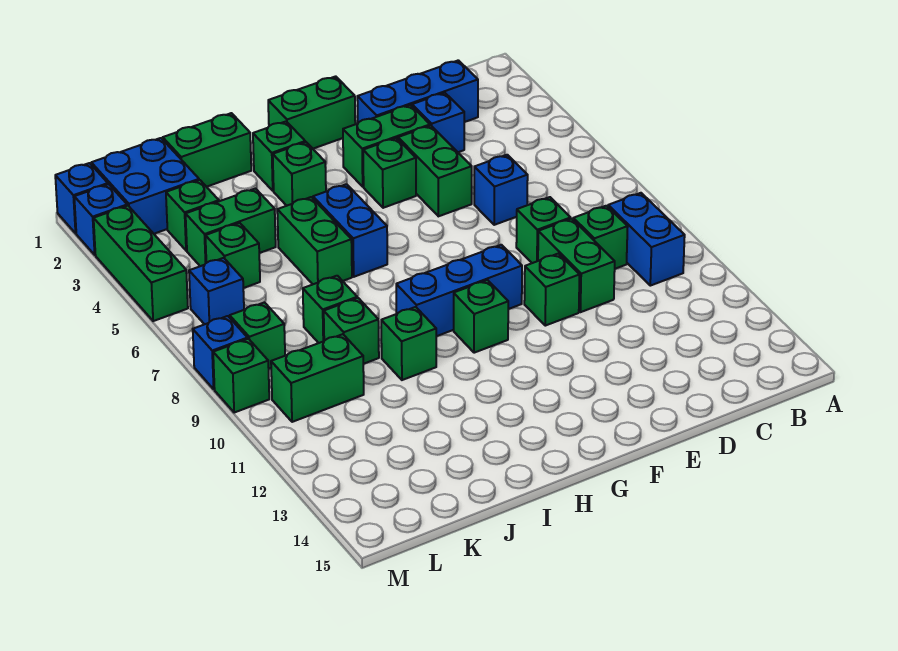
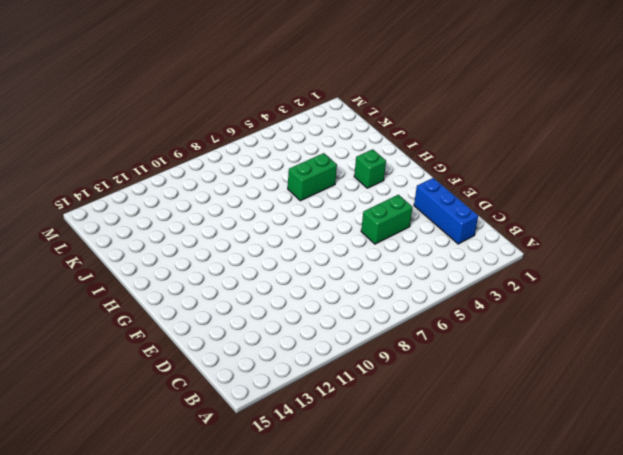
none -> blue 1x2 brick [608,193,685,286]
none -> green 1x1 brick [573,206,628,269]
none -> blue 1x1 brick [412,93,464,152]
none -> blue 1x1 brick [474,155,528,225]

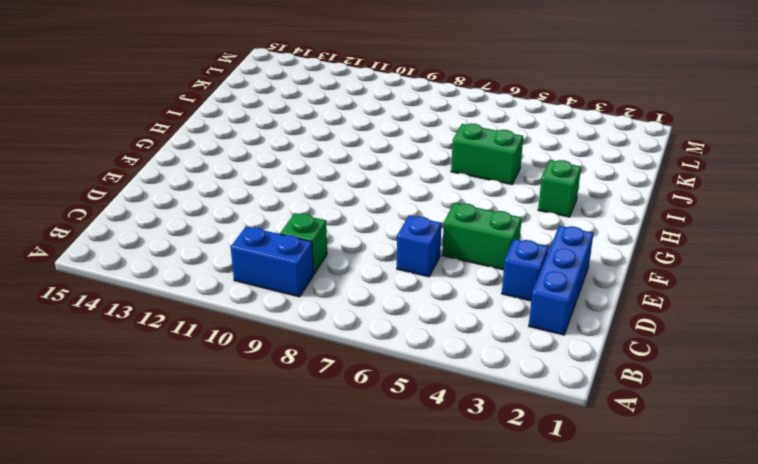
none -> green 1x1 brick [516,197,571,263]
none -> green 1x2 brick [538,219,615,312]
none -> green 1x2 brick [343,105,430,187]
none -> green 1x1 brick [524,254,580,326]

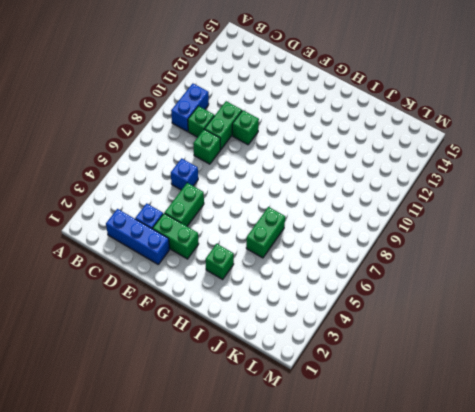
none -> green 1x2 brick [268,76,355,149]
none -> green 1x1 brick [363,138,416,208]
none -> blue 1x3 brick [396,245,522,336]
none -> green 1x1 brick [454,280,508,353]

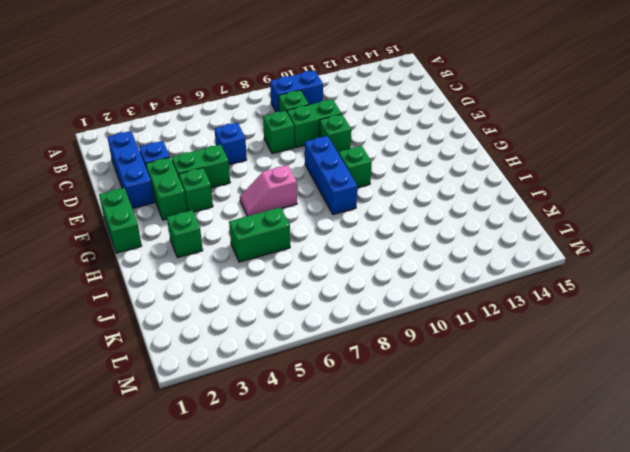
pink 1x2 slope [240,165,297,216] -> none
none -> green 1x1 brick [253,121,305,191]
none -> blue 1x2 brick [313,184,387,277]
none -> green 1x2 brick [163,113,251,187]
none -> green 1x1 brick [381,307,436,380]

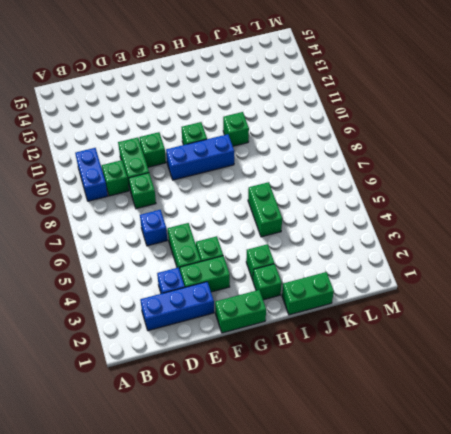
none -> blue 1x2 brick [313,184,387,277]
none -> green 1x2 brick [186,189,276,266]
none -> green 1x1 brick [303,276,357,343]
none -> green 1x1 brick [324,298,379,364]

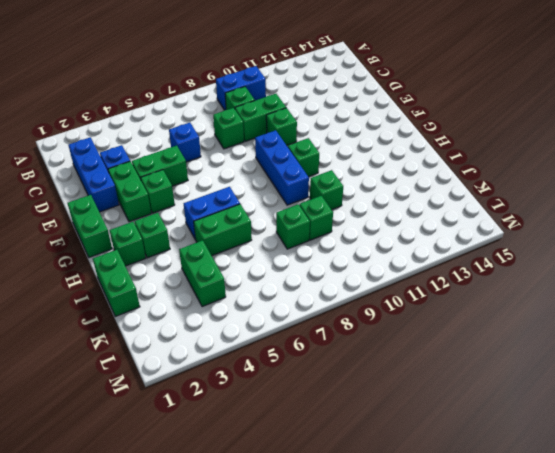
none -> blue 2x2 brick [91,138,199,234]
none -> green 1x1 brick [166,180,219,251]
none -> green 1x1 brick [205,223,260,288]
none -> green 1x2 brick [271,334,364,422]

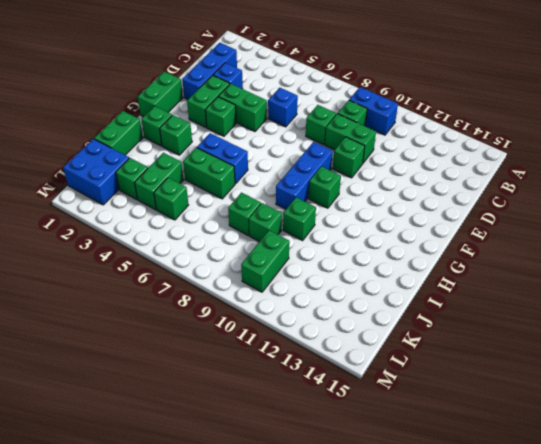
none -> blue 1x1 brick [189,258,244,324]
none -> green 1x1 brick [230,302,285,369]
none -> blue 1x1 brick [55,163,108,233]
none -> blue 1x1 brick [74,184,127,255]

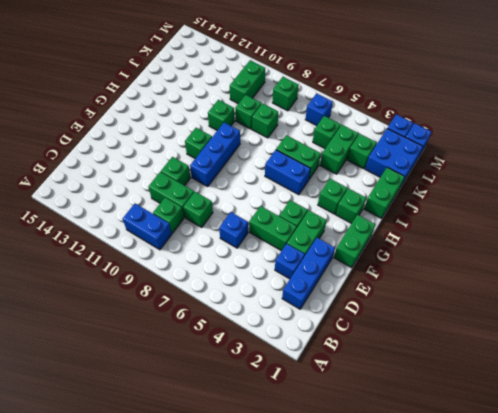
none -> green 1x3 brick [94,206,188,321]
none -> blue 1x1 brick [193,316,248,389]
none -> green 1x1 brick [213,339,269,413]

